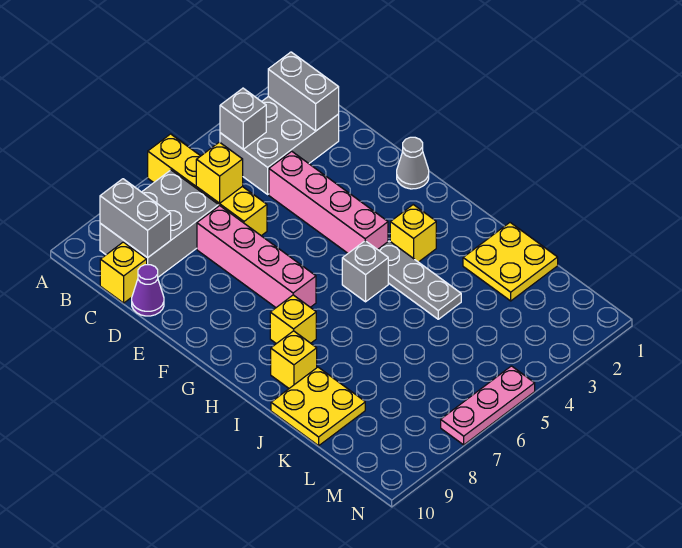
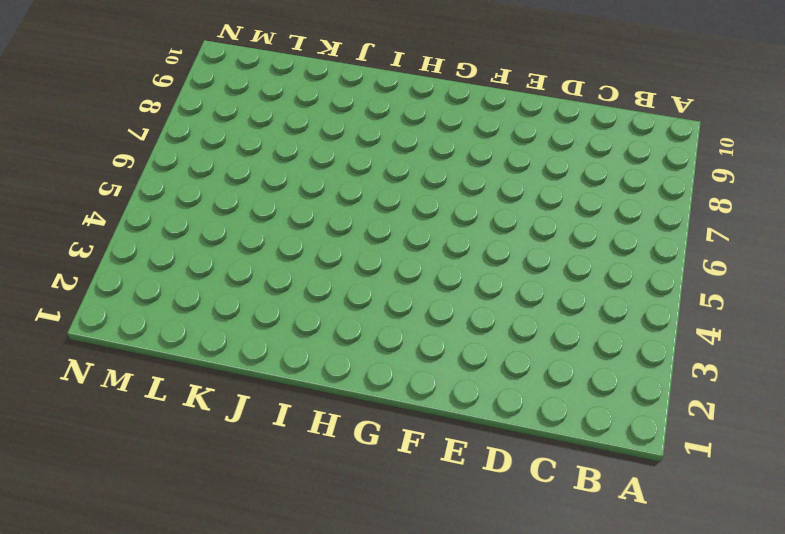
none -> yellow 1x4 brick [148,134,267,236]
none -> grey 2x3 brick [220,97,339,194]
none -> grey 2x3 brick [100,170,219,277]

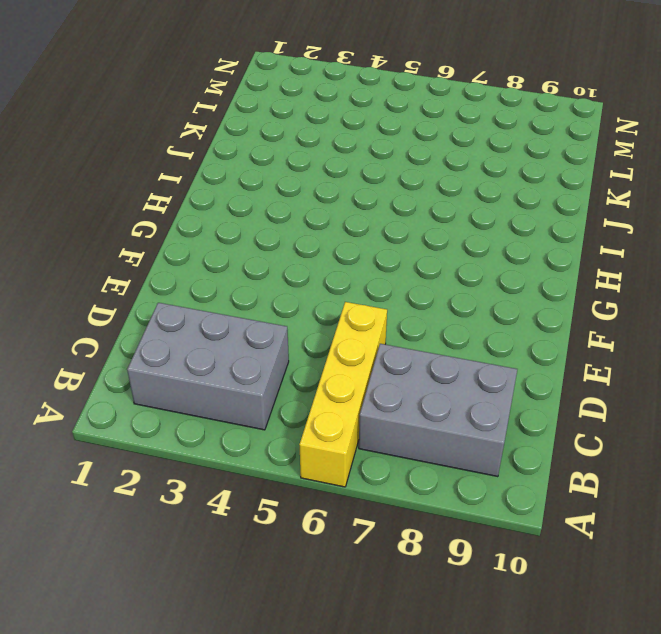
none -> yellow 1x1 brick [100,242,147,303]
none -> pink 1x4 brick [269,151,388,253]
none -> pink 1x4 brick [197,206,316,307]

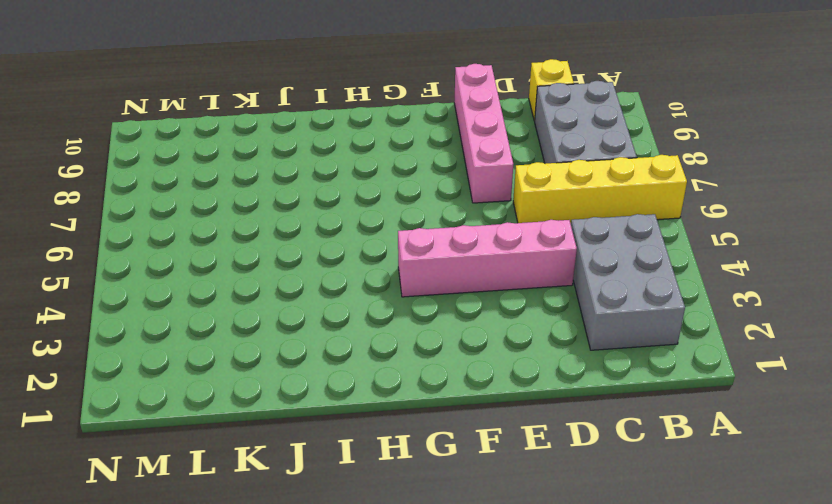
pink 1x4 brick [454,64,513,203] -> pink 1x4 brick turned to [197,206,316,307]
none -> purple 1x1 cone [132,265,164,316]
none -> grey 1x1 cone [397,137,429,189]
none -> yellow 1x1 brick [390,205,436,262]

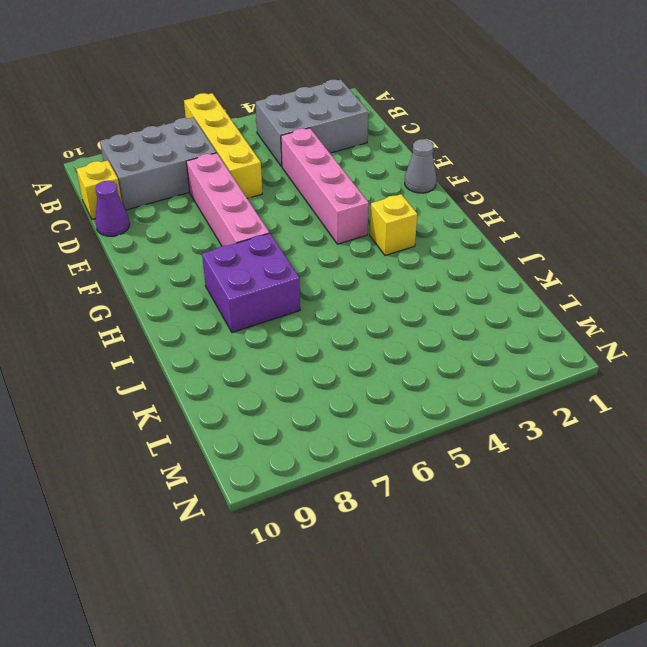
purple 2x2 brick [202,233,300,332] -> yellow 1x1 brick [270,295,316,344]
none -> grey 1x3 plate [378,241,461,319]
none -> grey 1x1 brick [342,241,388,302]
none -> yellow 1x1 brick [271,331,317,388]

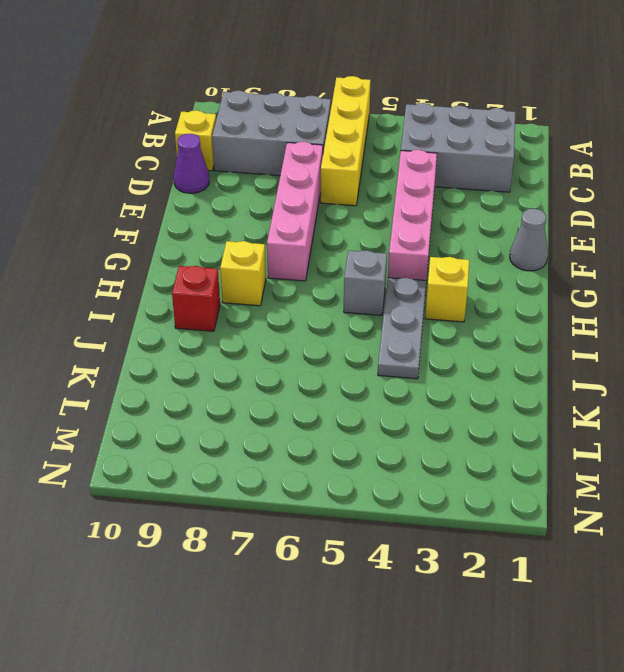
red 1x1 brick [172,266,220,331] -> yellow 1x1 brick [271,331,317,388]
none -> yellow 2x2 plate [463,223,558,301]
none -> yellow 2x2 plate [271,367,365,446]
none -> pink 1x3 plate [441,366,535,445]

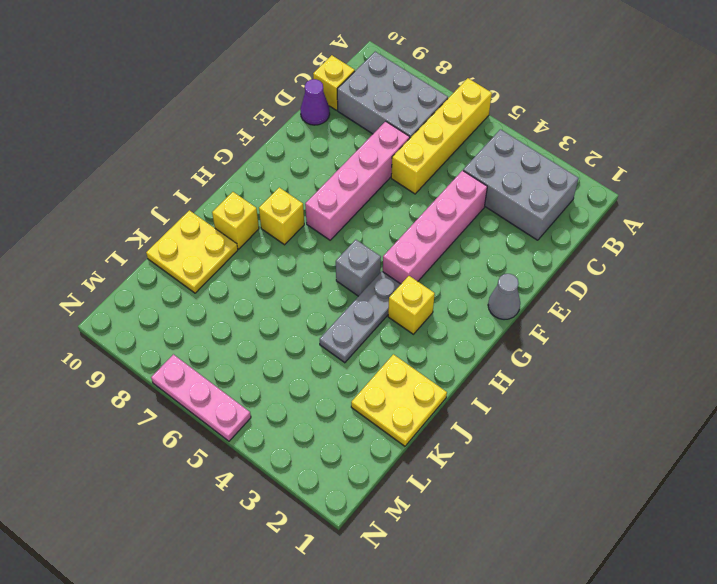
none -> grey 1x2 brick [268,52,339,131]
none -> grey 1x1 brick [220,88,266,149]
none -> grey 1x2 brick [100,179,171,258]

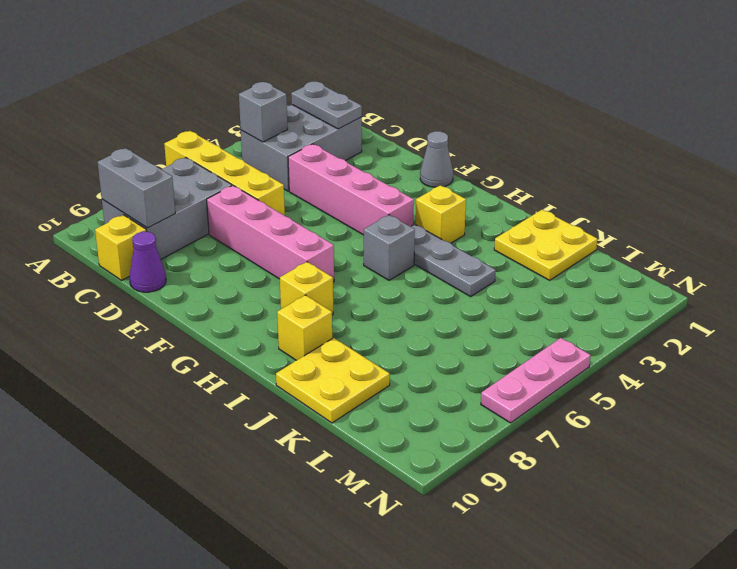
grey 1x2 plate [291,82,362,129] -> grey 1x2 brick [268,52,339,131]
none -> yellow 1x1 brick [196,142,243,203]

